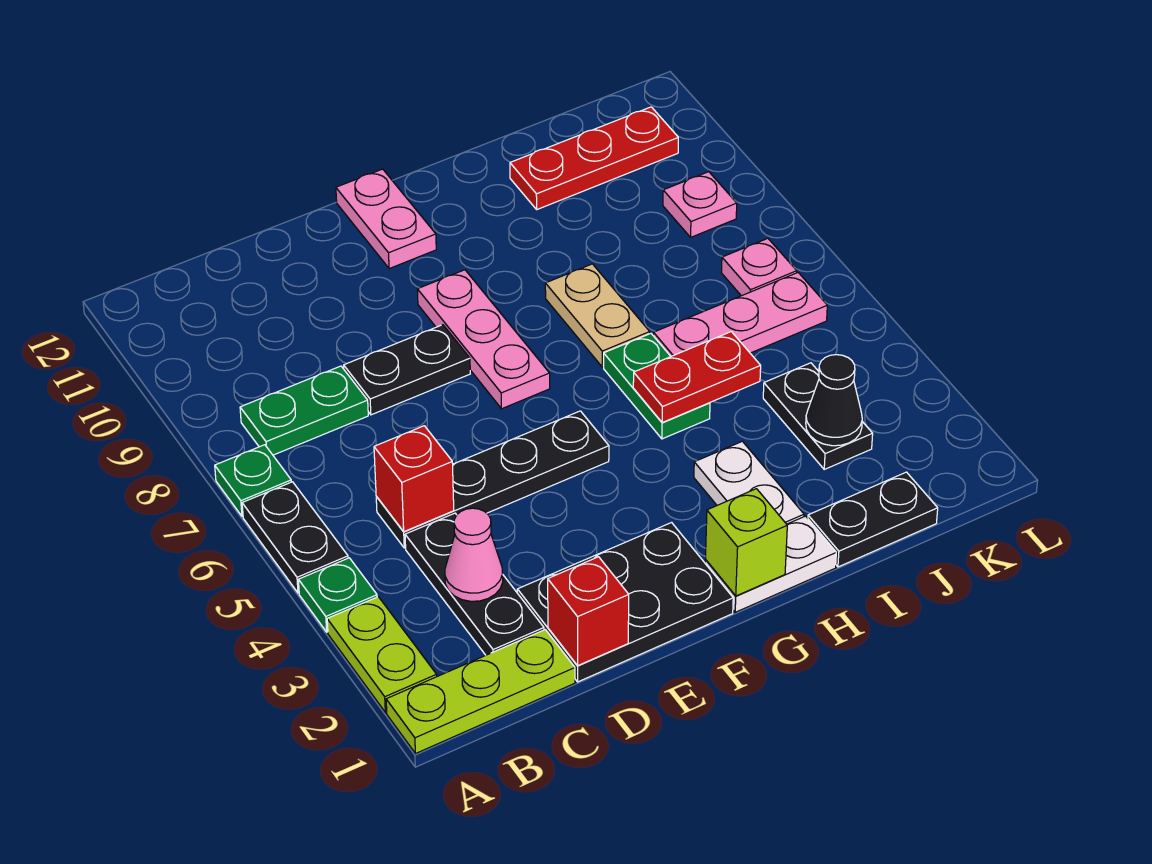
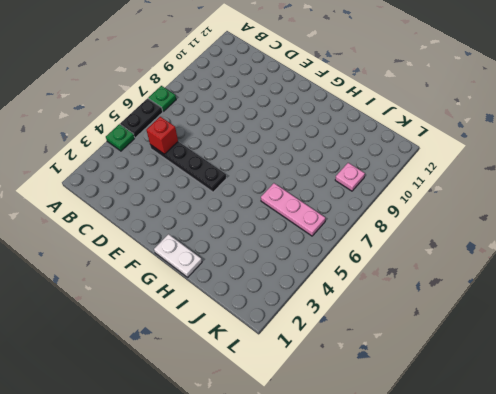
none -> lime 1x3 plate [386,630,575,754]
none -> lime 1x2 plate [327,597,437,712]
none -> green 1x2 plate [240,366,368,455]

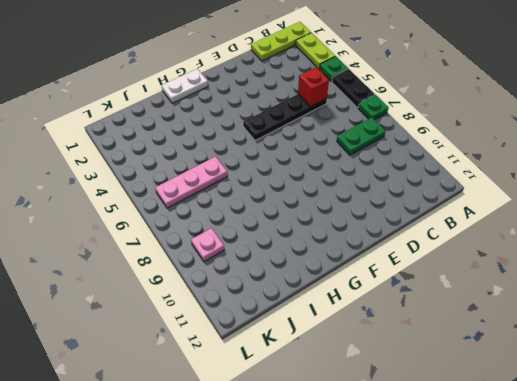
none -> black 1x3 plate [405,513,544,655]
none -> black 2x3 plate [517,523,733,682]
none -> black 1x2 plate [344,325,470,415]

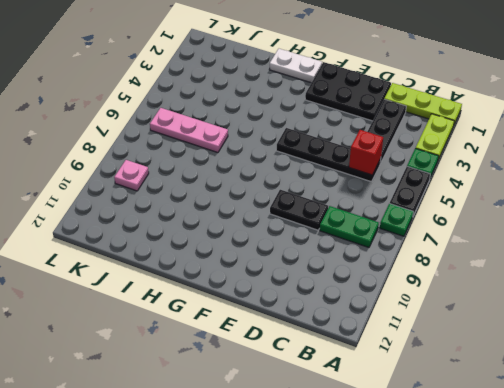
none -> pink 1x3 plate [417,270,550,409]
none -> pink 1x2 plate [336,169,436,269]
none -> white 1x2 plate [694,441,804,524]

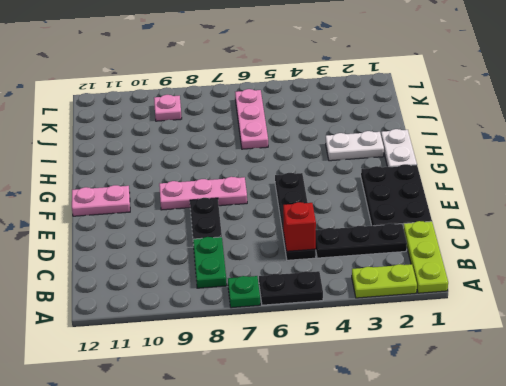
none -> green 1x1 plate [298,558,377,632]
none -> green 1x2 plate [604,334,710,439]
none -> tan 1x2 plate [545,264,650,367]

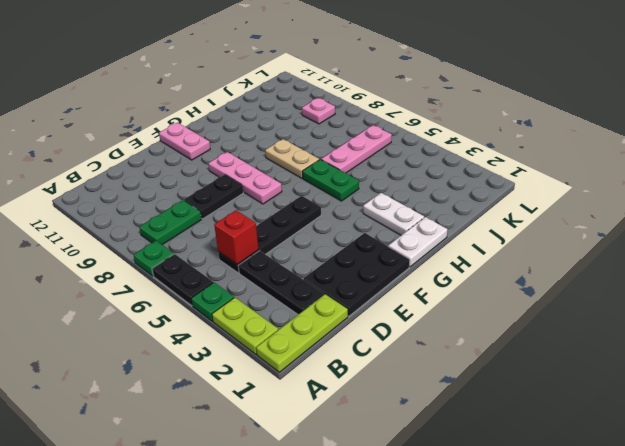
none -> black 1x2 plate [808,472,938,567]
none -> red 1x3 plate [510,107,678,209]
none -> black 1x2 plate [763,363,873,469]

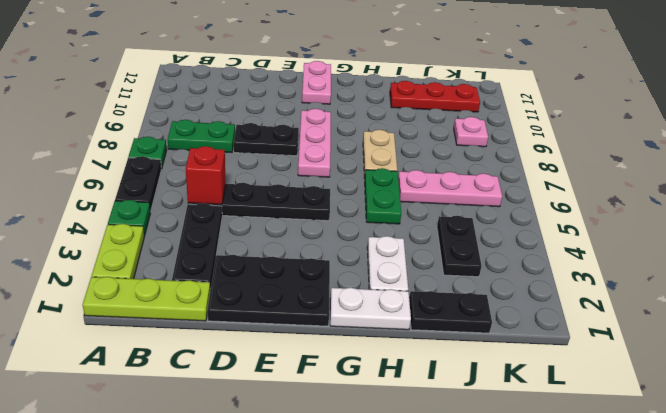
none -> pink 1x1 plate [721,238,797,296]
none -> pink 1x1 cone [445,508,503,601]
none -> red 1x1 brick [548,557,629,665]

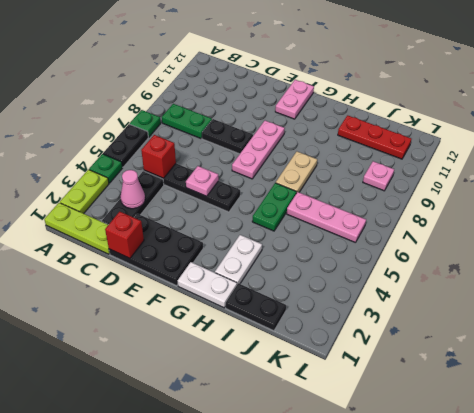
pink 1x1 plate [186,166,219,196] -> pink 1x1 plate moved to [721,238,797,296]
none -> black 1x2 plate [763,363,873,469]
none -> lime 1x1 brick [706,489,787,596]
none -> red 1x2 plate [633,332,761,422]

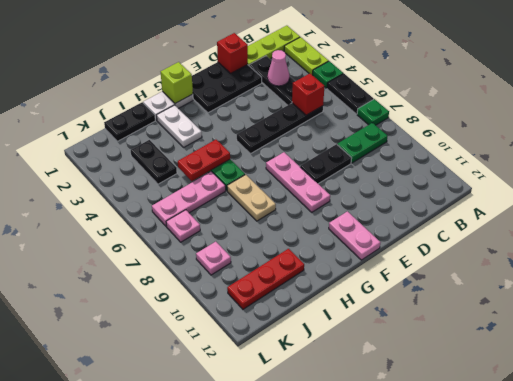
none -> black 1x1 cone [806,355,862,446]

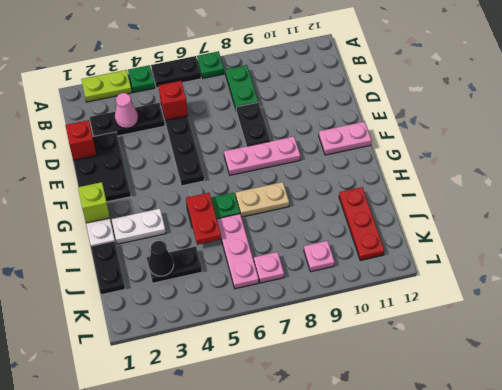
none -> lime 1x3 plate [386,630,575,754]

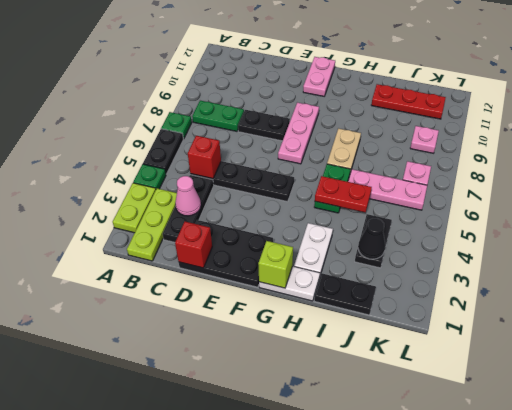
lime 1x3 plate [127,189,177,261] -> lime 1x3 plate turned to [386,630,575,754]

